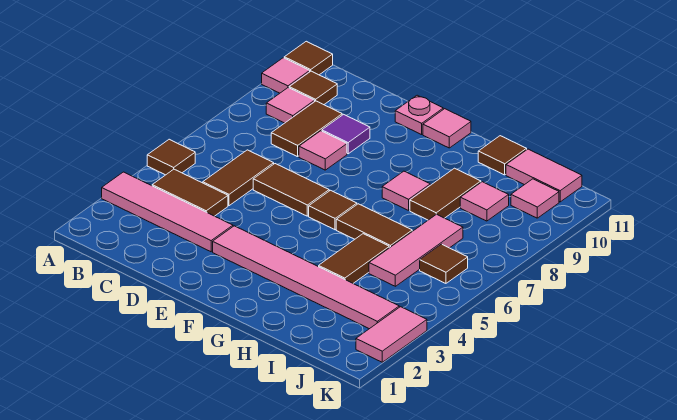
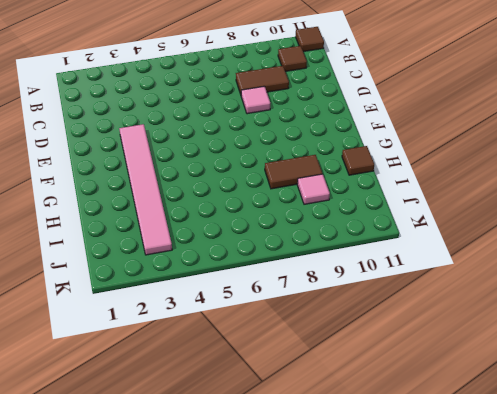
none -> pink 1x4 tile [102,172,233,252]
none -> brown 1x1 tile [147,139,195,175]
none -> pink 1x1 tile [262,58,310,93]

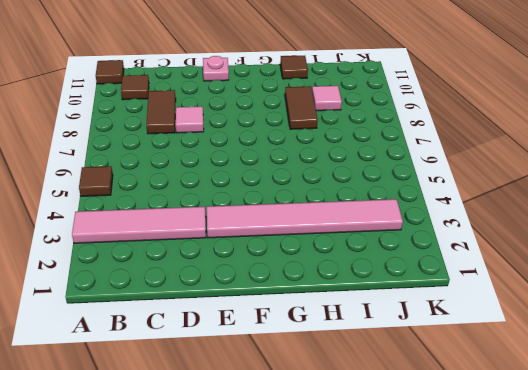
none -> pink 1x1 tile [262,58,310,93]
none -> brown 1x2 tile [152,169,228,216]
none -> pink 1x1 tile [266,88,315,123]

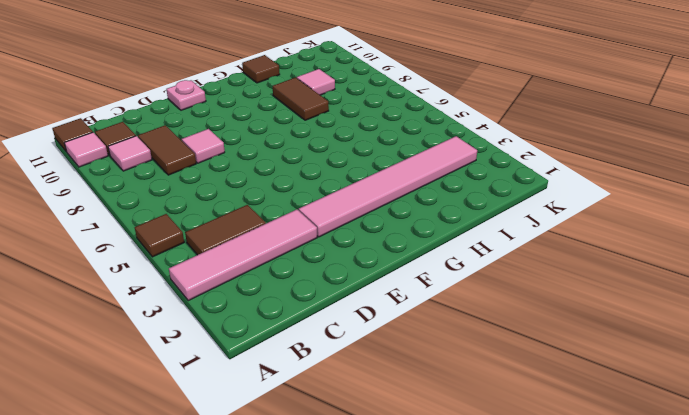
none -> brown 1x2 tile [203,150,274,206]
none -> brown 1x2 tile [253,164,329,216]
none -> purple 1x1 tile [322,114,370,154]

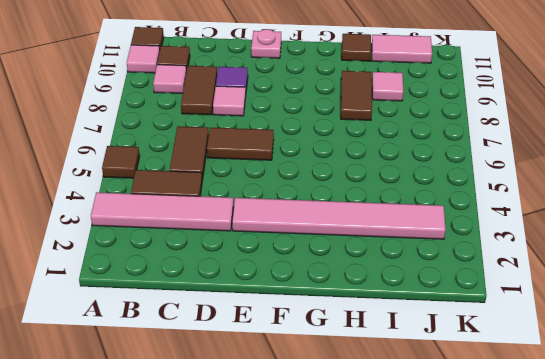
none -> brown 1x1 tile [309,190,357,230]
none -> pink 1x1 tile [423,109,471,148]
none -> brown 1x2 tile [336,204,412,248]

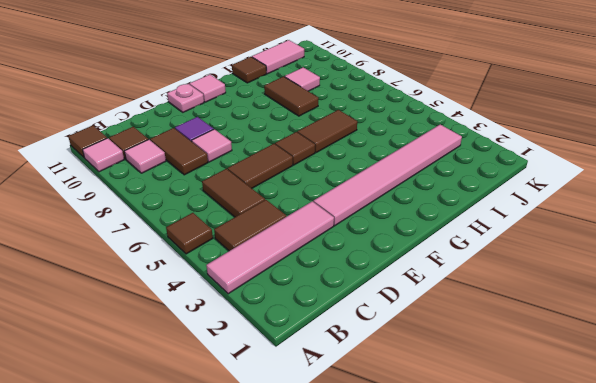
none -> pink 1x1 tile [382,171,430,210]
none -> brown 1x2 tile [319,234,389,283]
none -> pink 1x3 tile [369,214,463,286]

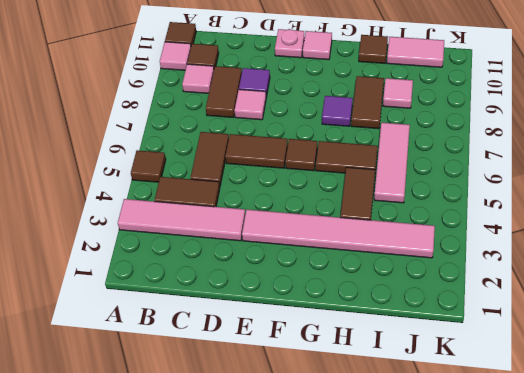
purple 1x1 tile [322,96,353,126] -> pink 1x1 tile [382,171,430,210]
none -> brown 1x1 tile [420,244,468,283]
none -> pink 1x1 tile [511,179,559,218]
none -> pink 1x2 tile [356,307,427,362]

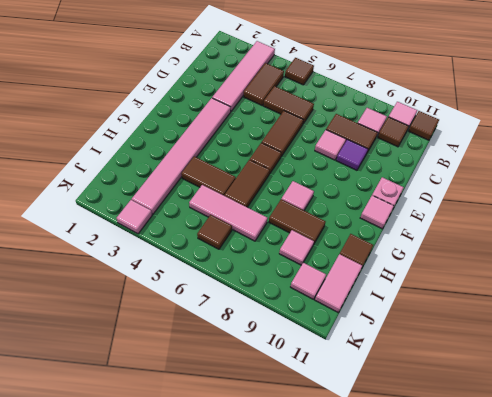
pink 1x1 tile [117,200,152,234] -> pink 1x2 tile [356,307,427,362]

